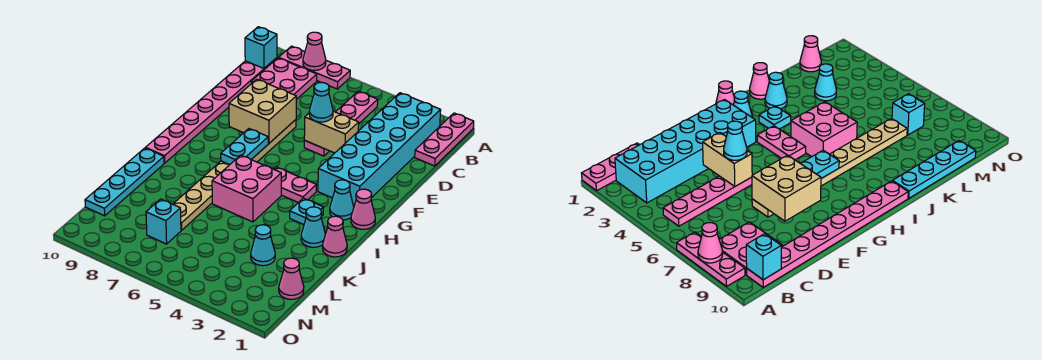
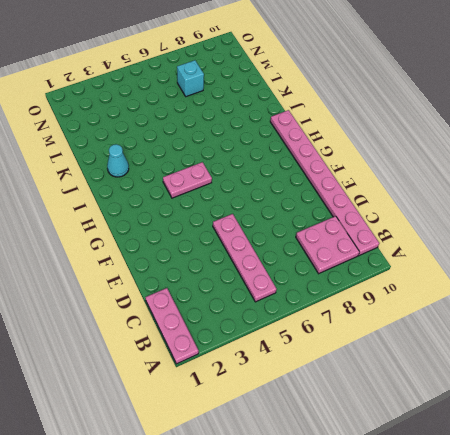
none -> pink 1x3 plate [279,46,350,89]
none -> cyan 2x6 brick [318,93,441,206]
none -> tan 1x8 plate [173,120,296,230]

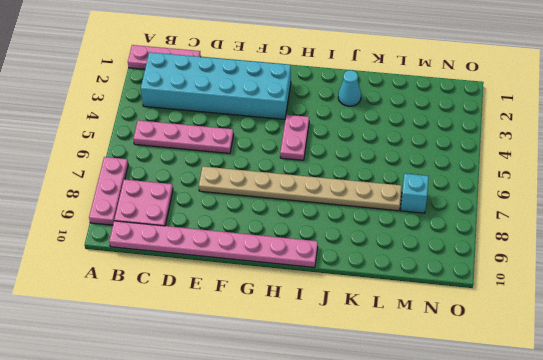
none -> pink 1x1 cone [351,189,375,229]
none -> cyan 1x1 cone [330,180,354,220]
none -> cyan 1x1 plate [290,198,323,225]

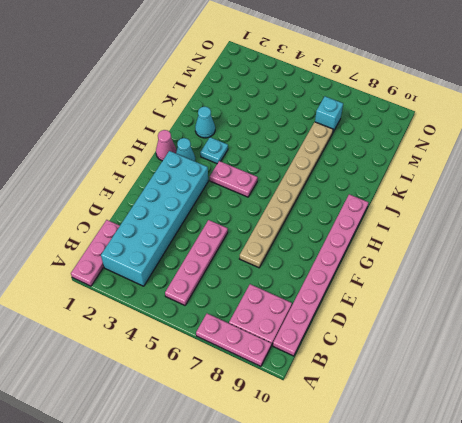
none -> pink 2x2 brick [212,155,281,222]
none -> pink 1x1 cone [323,216,347,257]
none -> cyan 1x4 plate [85,148,164,216]

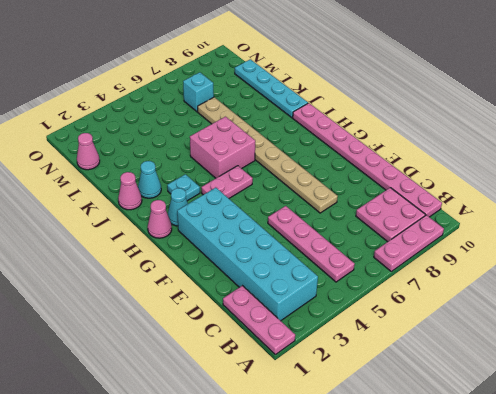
none -> cyan 1x1 cone [251,225,275,266]
none -> pink 1x1 cone [303,32,326,70]
none -> cyan 1x1 brick [245,27,277,68]

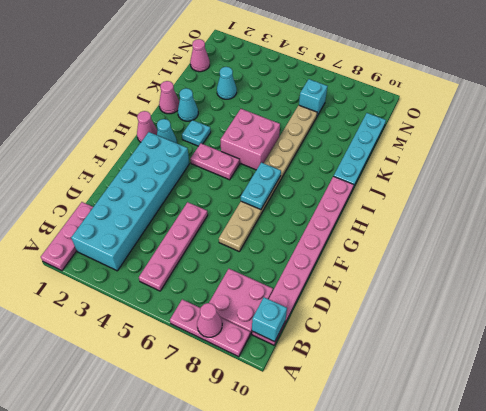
none -> tan 1x2 brick [304,111,359,153]
none -> tan 2x2 brick [229,79,296,143]
none -> cyan 1x1 cone [309,83,333,122]

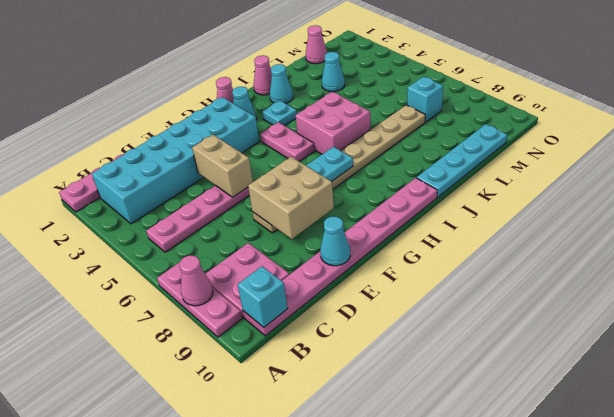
cyan 1x1 cone [320,217,350,266] -> cyan 1x1 cone moved to [309,83,333,122]

